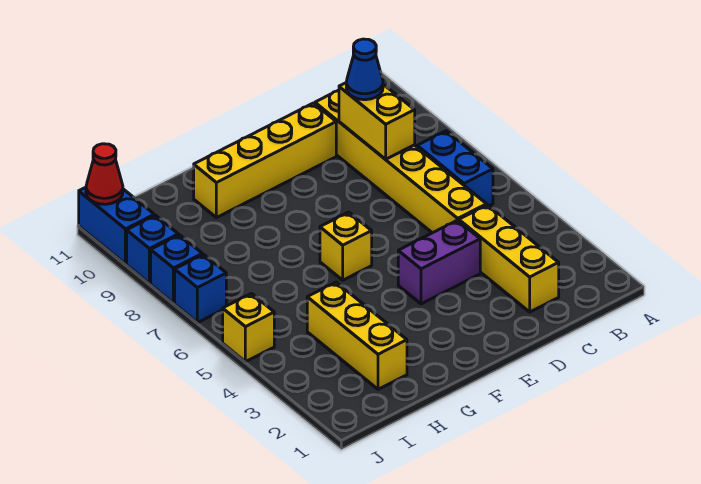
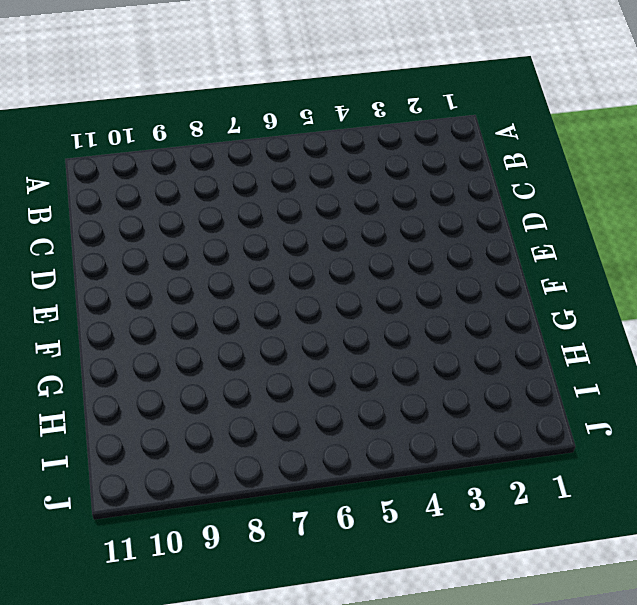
none -> blue 1x2 brick [417,131,493,206]
none -> yellow 1x3 brick [459,205,559,312]
none -> yellow 1x6 brick [315,90,487,233]

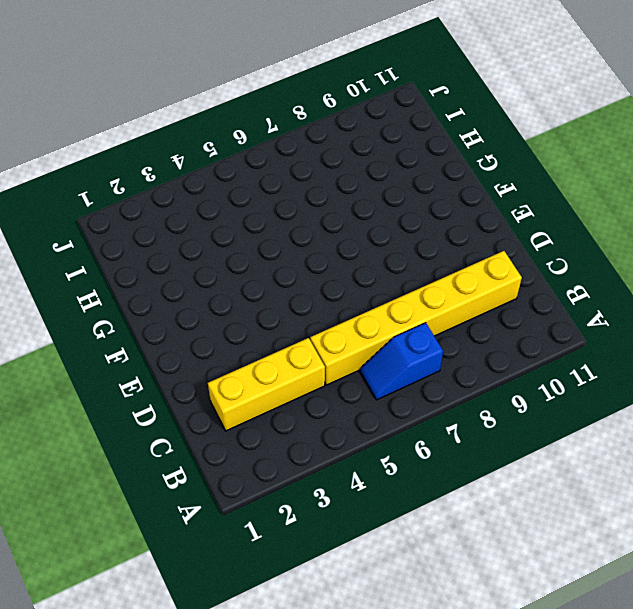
blue 1x2 slope [360,323,443,400] -> blue 1x2 brick [417,131,493,206]
none -> purple 1x2 brick [398,220,480,304]
none -> yellow 1x4 brick [194,103,336,218]
none -> yellow 1x1 brick [320,212,372,280]

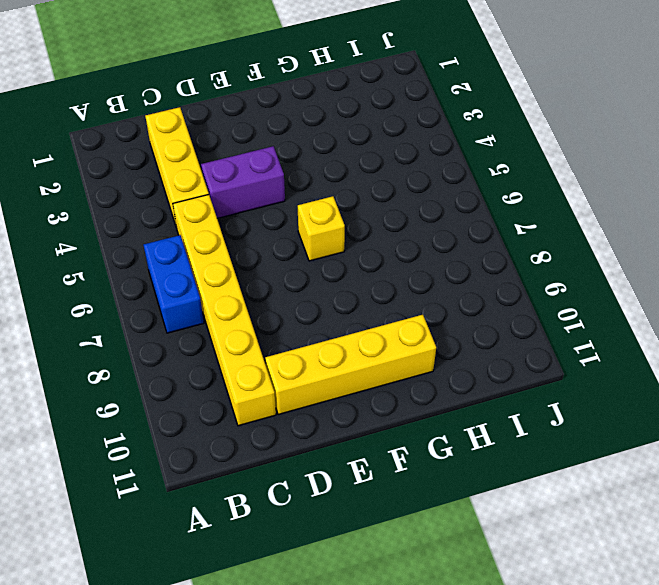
none -> yellow 1x3 brick [307,282,407,389]
none -> yellow 1x1 brick [223,294,274,362]
none -> blue 1x1 brick [175,255,226,323]

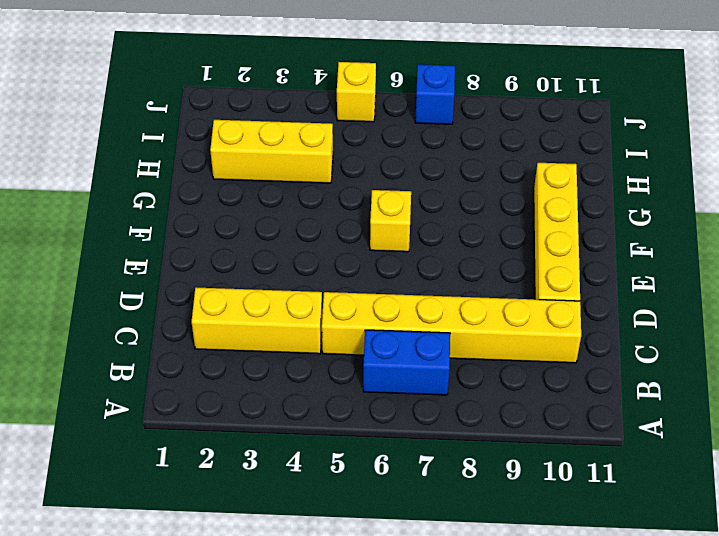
none -> purple 1x2 brick [398,220,480,304]
none -> blue 1x1 brick [151,235,202,303]
none -> blue 1x1 brick [127,215,178,284]

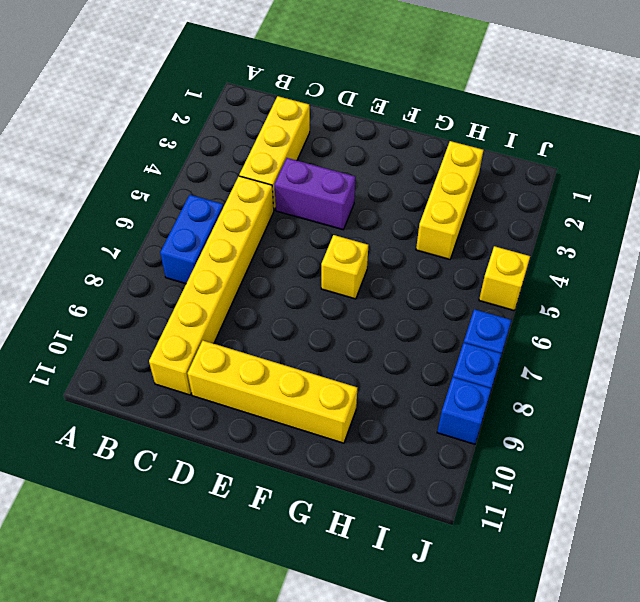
none -> blue 1x2 brick [79,187,154,264]
none -> yellow 1x2 brick [339,83,415,159]
none -> red 1x1 cone [86,144,123,204]

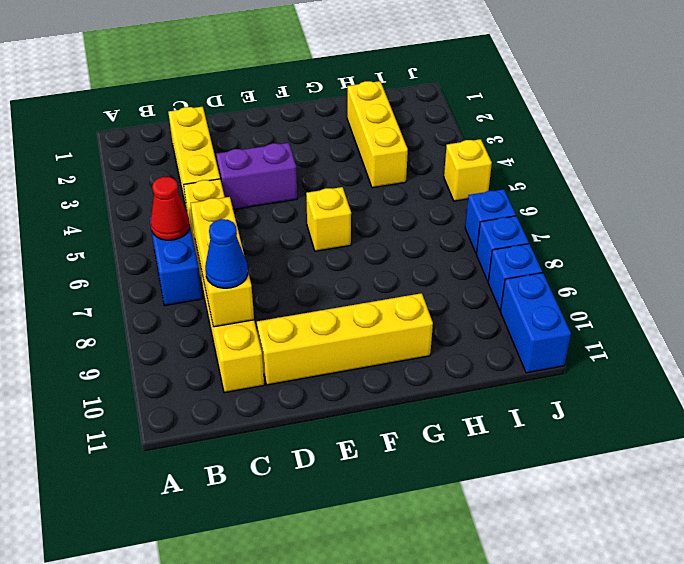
red 1x1 cone [151,177,190,240] -> red 1x1 cone moved to [86,144,123,204]
yellow 1x3 brick [191,197,254,327] -> yellow 1x2 brick [339,83,415,159]

